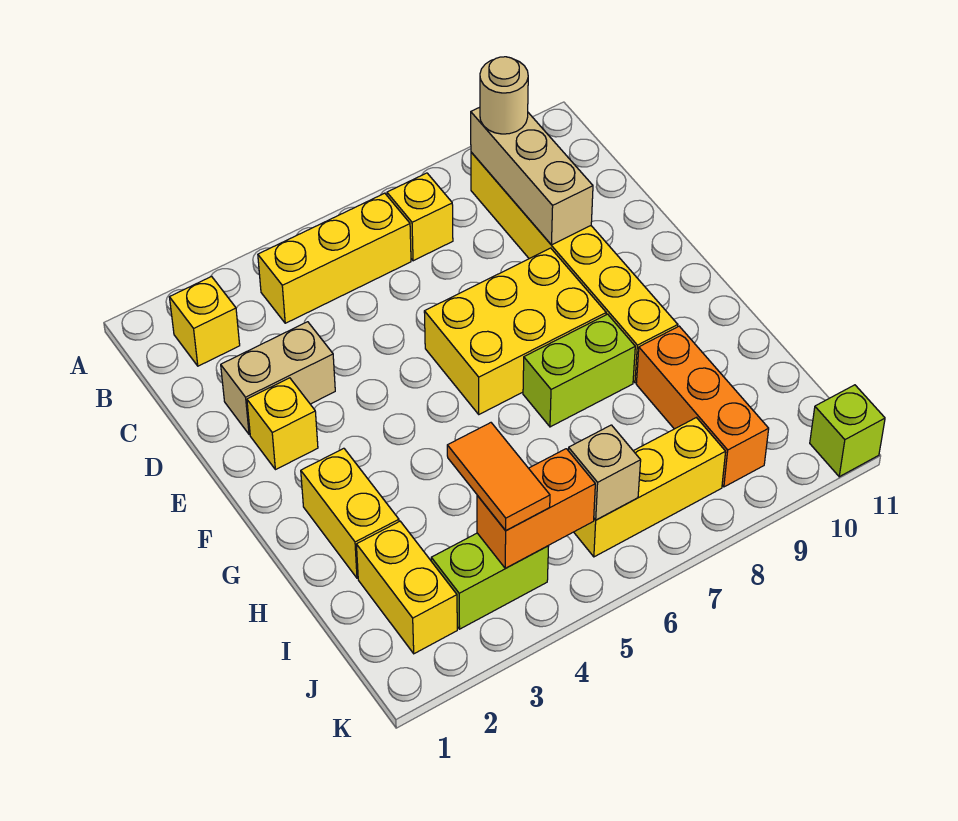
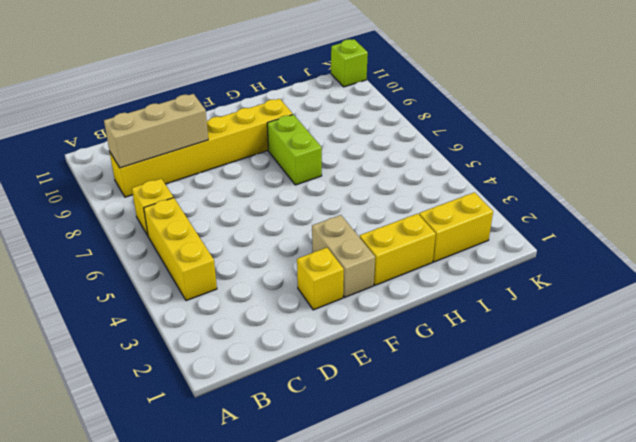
tan 1x2 brick [312,215,375,297] -> tan 1x2 brick moved to [221,322,335,435]
none -> yellow 1x1 brick [169,277,240,366]
none -> yellow 2x3 brick [424,248,606,414]
none -> orange 1x3 brick [636,326,769,487]

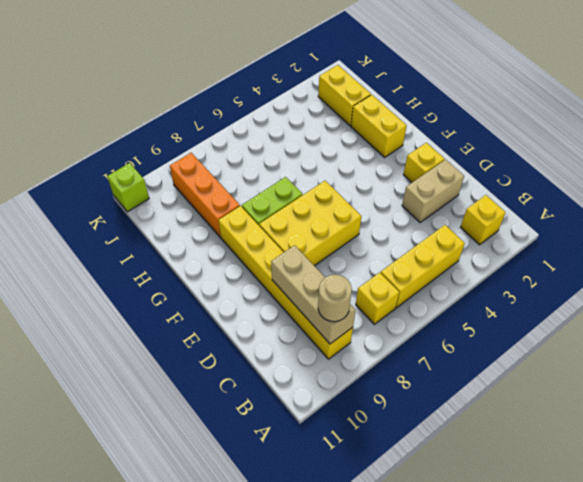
none -> lime 1x2 brick [431,533,549,629]
none -> yellow 1x3 brick [574,418,726,557]
none -> orange 1x2 brick [477,449,595,568]

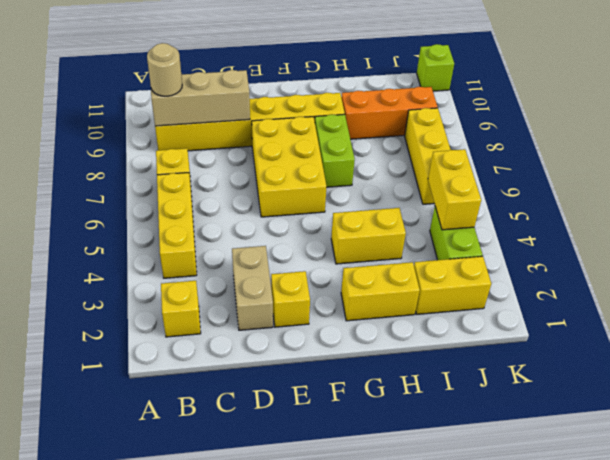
yellow 1x2 brick [331,208,406,264] -> none
yellow 1x2 brick [428,149,481,230] -> orange 1x2 brick [477,449,595,568]
none -> tan 1x1 brick [568,425,641,520]
none -> orange 1x2 tile [447,423,550,531]

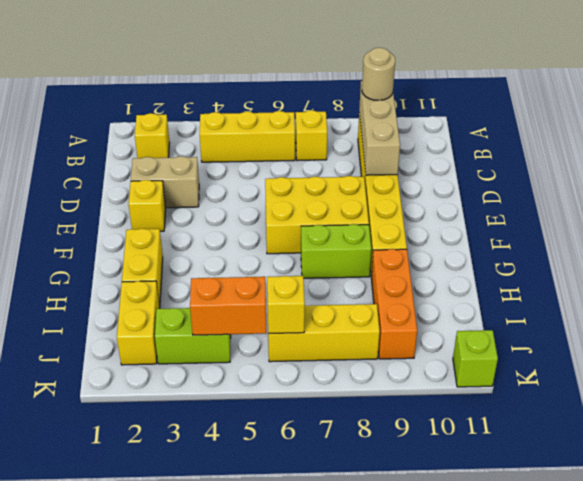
yellow 1x1 brick [267,276,305,334] -> tan 1x1 brick [568,425,641,520]
none -> orange 1x2 tile [447,423,550,531]

